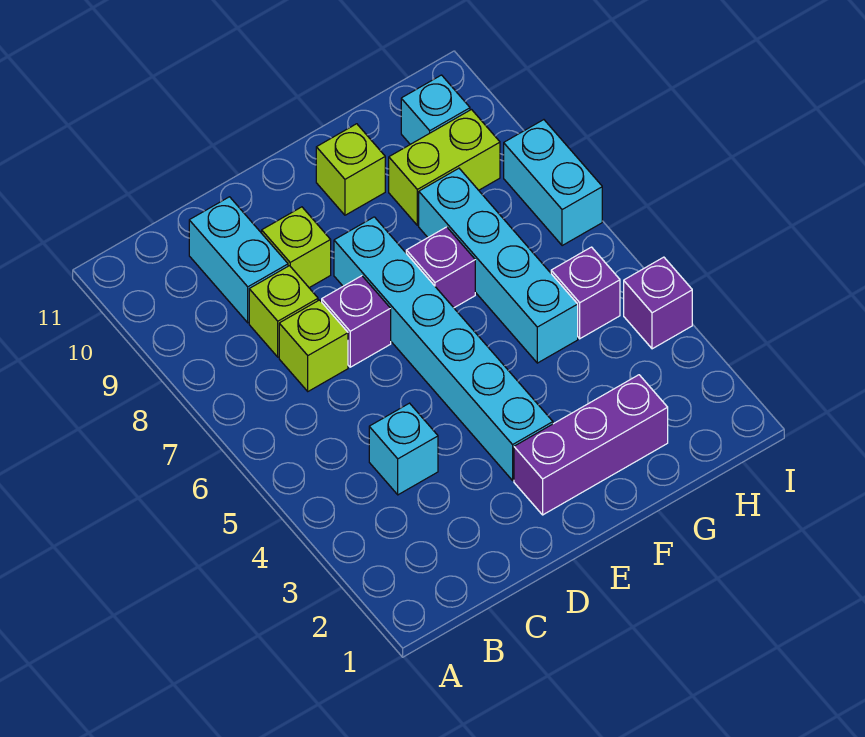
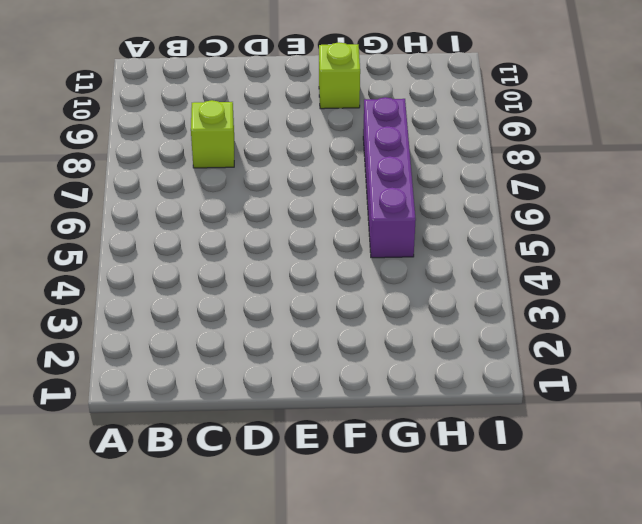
purple 1x4 brick [363,97,416,258] -> cyan 1x4 brick [419,168,578,363]
none -> cyan 1x1 brick [369,403,438,495]
none -> lime 1x1 brick [279,300,348,391]
none -> cyan 1x2 brick [189,197,288,323]

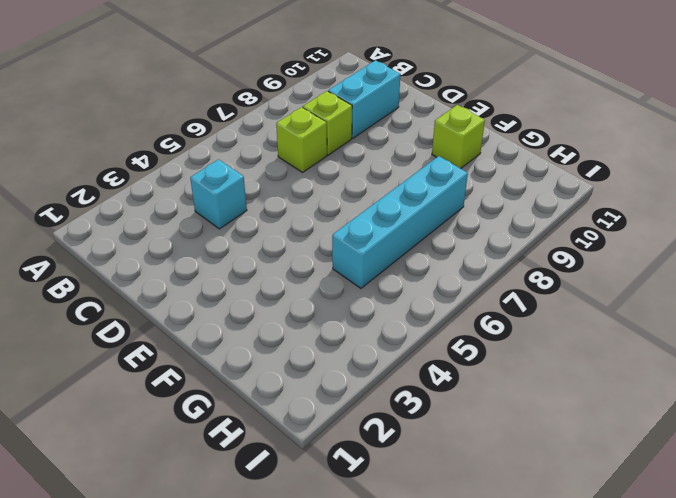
none -> purple 1x1 brick [322,276,391,367]
none -> lime 1x1 brick [262,207,331,288]
none -> purple 1x3 brick [514,375,668,515]

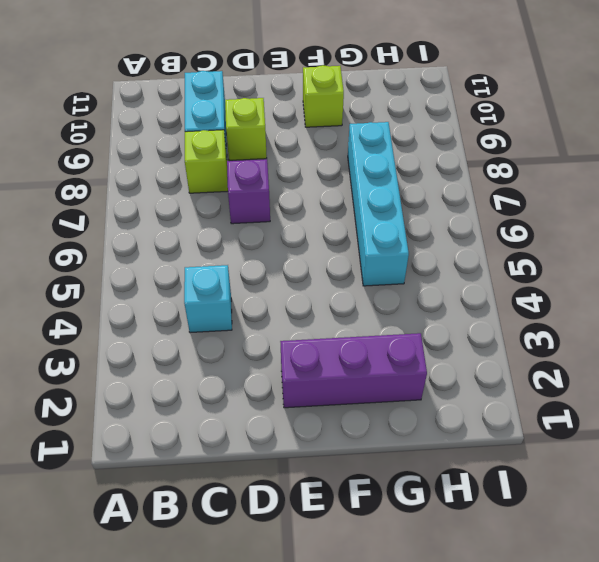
none -> lime 1x1 brick [279,300,348,391]
none -> cyan 1x6 brick [334,217,553,480]
none -> purple 1x1 brick [406,227,475,308]

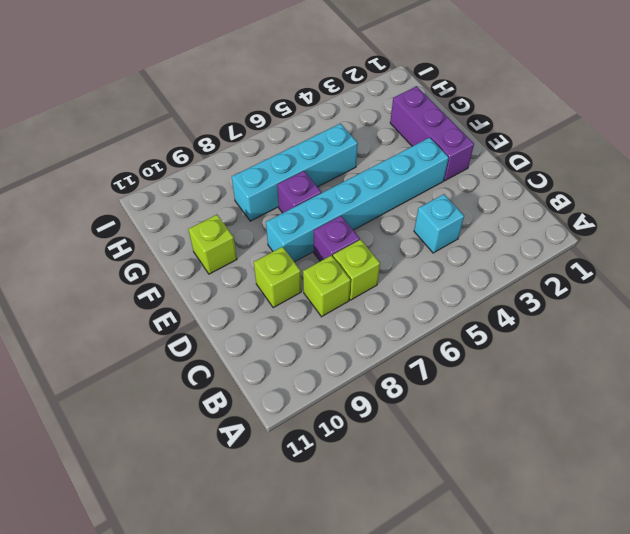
none -> cyan 1x2 brick [189,197,288,323]
none -> lime 1x2 brick [389,110,500,225]
none -> purple 1x1 brick [551,247,620,339]

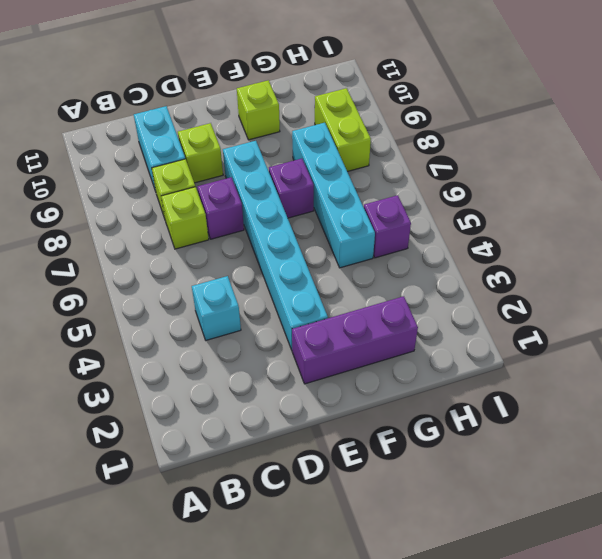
lime 1x2 brick [315,88,371,172] -> lime 1x2 brick turned to [389,110,500,225]
none -> cyan 1x1 brick [401,75,470,144]
none -> purple 1x1 brick [624,257,692,349]
none -> cyan 1x2 brick [504,120,602,246]

